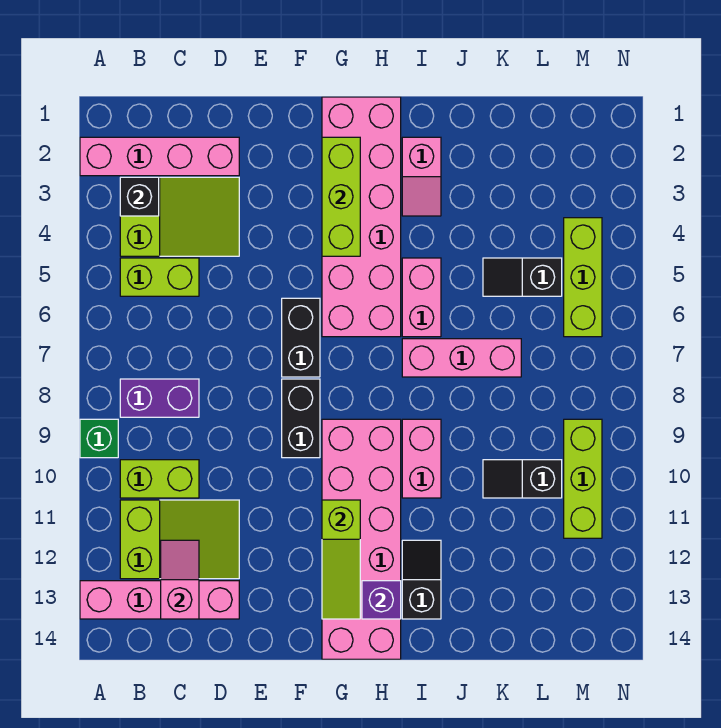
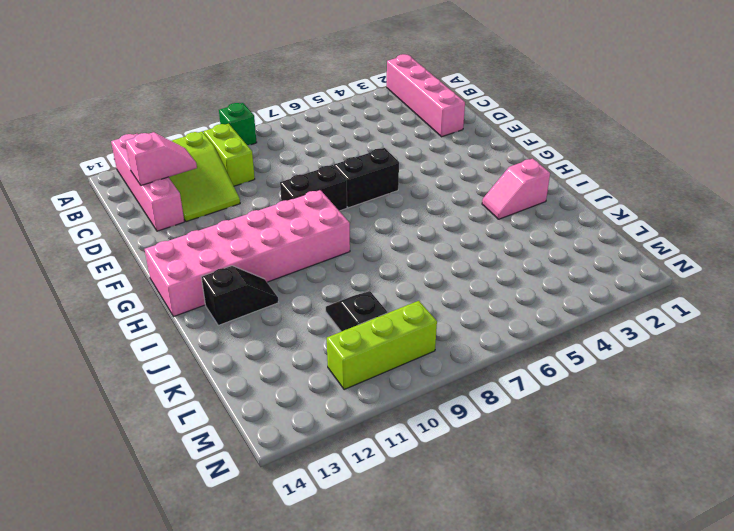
none -> lime 2x3 slope [120,177,239,256]
none -> lime 1x2 brick [120,258,199,296]
none -> purple 1x2 brick [120,379,199,417]

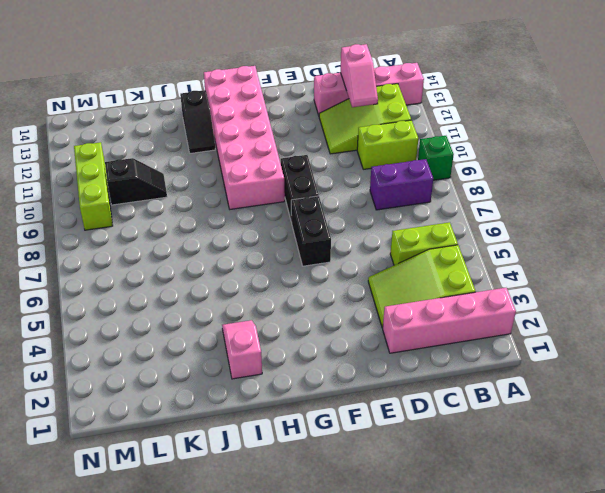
none -> pink 2x6 brick [322,97,401,337]
none -> pink 1x2 brick [402,258,441,337]
none -> pink 1x3 brick [402,339,521,377]

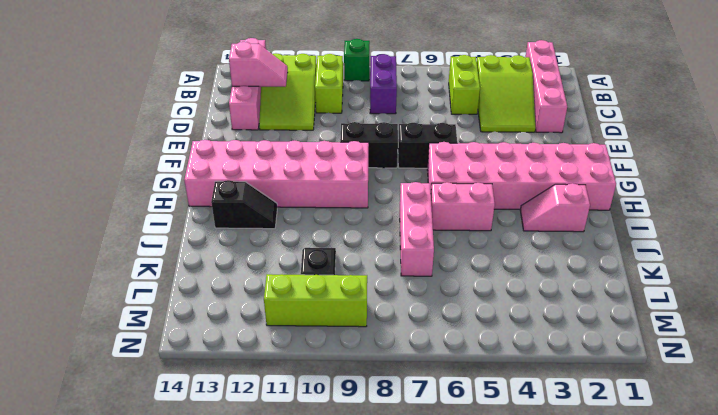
none -> pink 1x2 brick [402,419,441,498]
none -> black 1x2 slope [483,258,562,296]
none -> lime 1x3 brick [564,218,602,337]

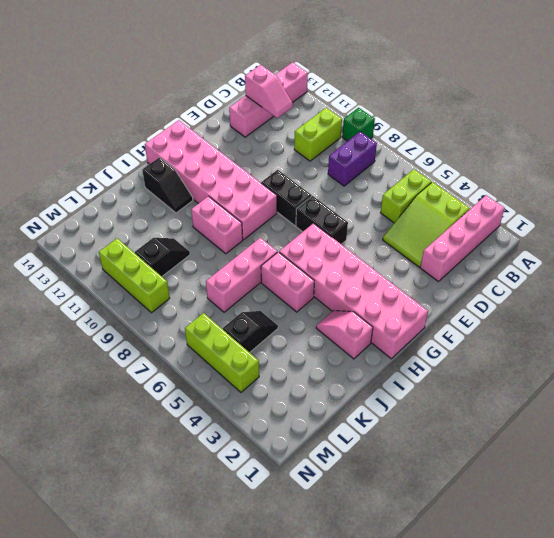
none -> lime 2x3 slope [120,500,239,579]
none -> black 1x1 brick [120,177,159,216]
none -> lime 1x3 brick [322,137,360,256]

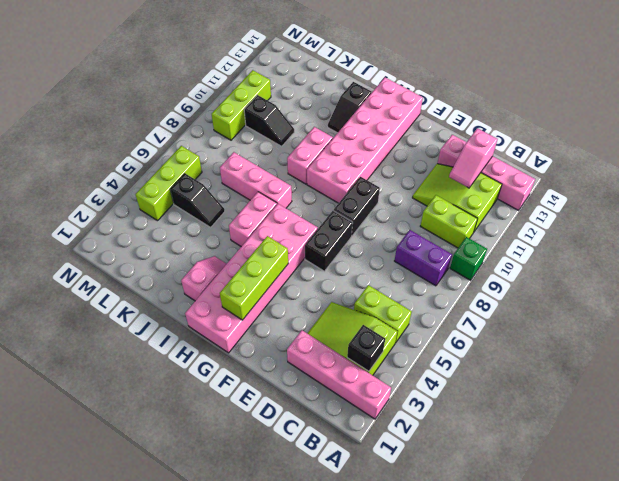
none -> lime 1x3 slope [322,500,360,619]
none -> purple 1x1 brick [362,581,401,619]

